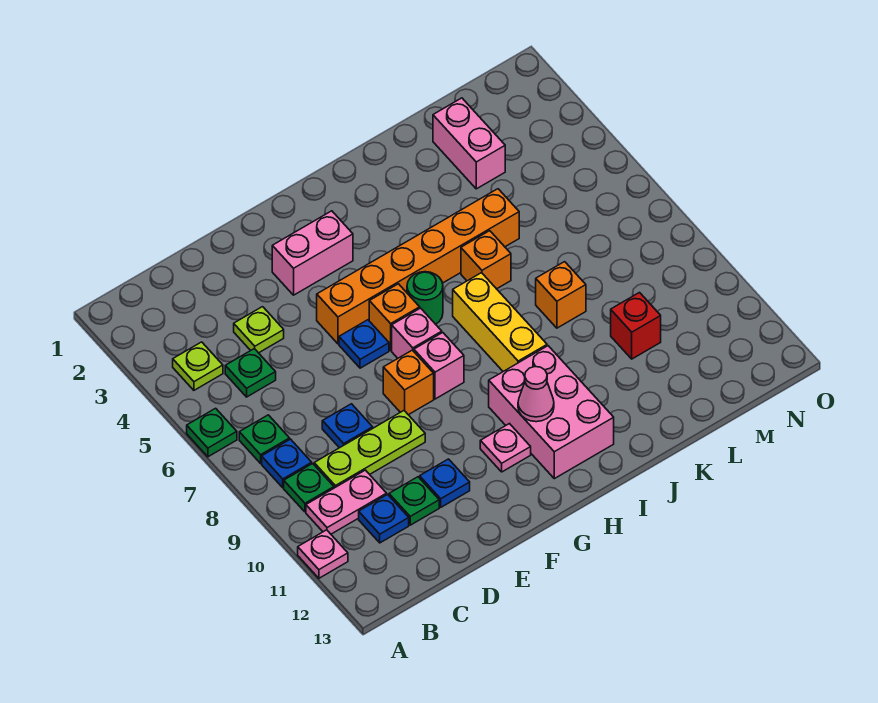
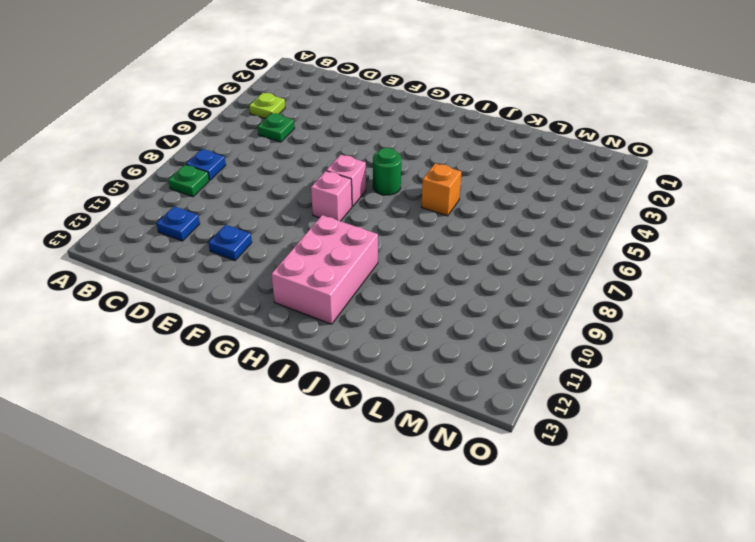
none -> green 1x1 plate [187,408,237,457]
none -> pink 1x1 plate [298,530,348,578]
none -> green 1x1 plate [239,415,290,463]
none -> pink 1x2 plate [306,470,387,534]

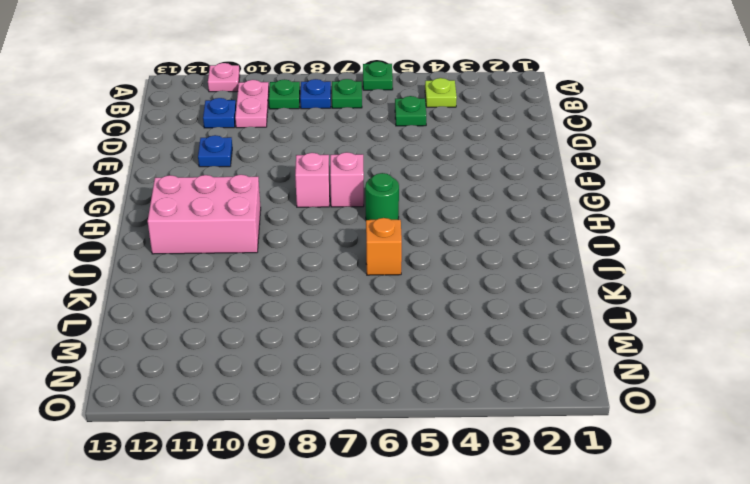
none -> lime 1x3 plate [314,411,425,488]
none -> lime 1x1 plate [234,307,284,353]
none -> blue 1x1 plate [322,404,373,448]
none -> green 1x1 plate [389,477,439,525]

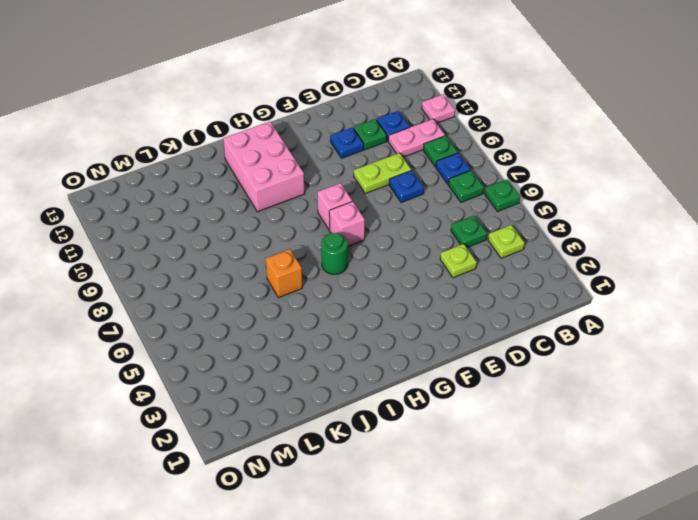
lime 1x2 plate [354,153,411,193] -> lime 1x3 plate [314,411,425,488]
none -> pink 1x2 brick [272,211,353,295]
none -> orange 1x6 brick [317,189,519,344]
none -> blue 1x1 plate [339,320,389,368]
none -> orange 1x1 brick [383,350,434,415]

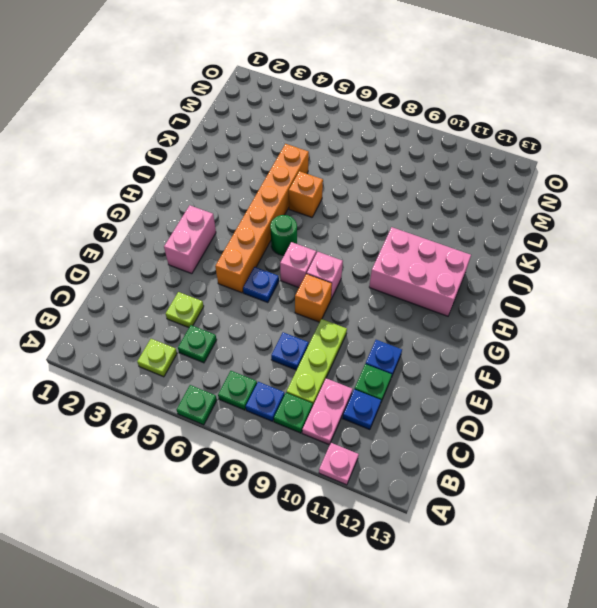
none -> orange 1x1 brick [369,284,420,350]
none -> pink 1x1 plate [480,424,531,472]
none -> yellow 1x3 brick [453,273,547,372]
none -> orange 1x1 brick [536,262,586,328]

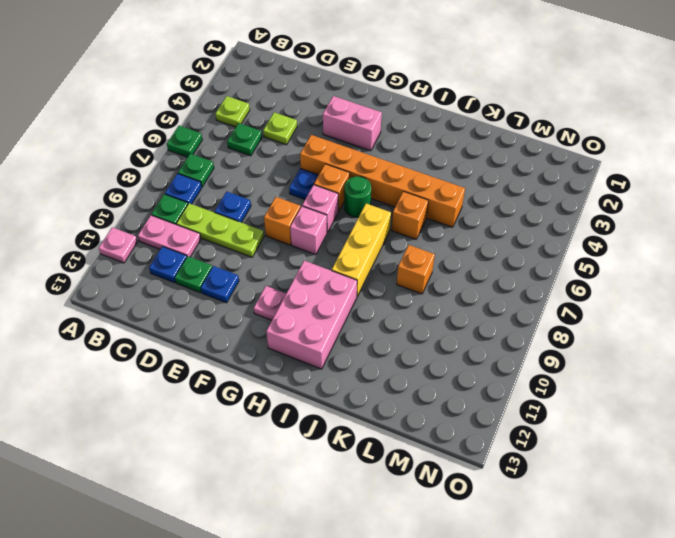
none -> pink 1x2 brick [433,98,505,189]
none -> red 1x1 brick [611,293,661,359]
none -> pink 1x1 cone [518,367,554,422]

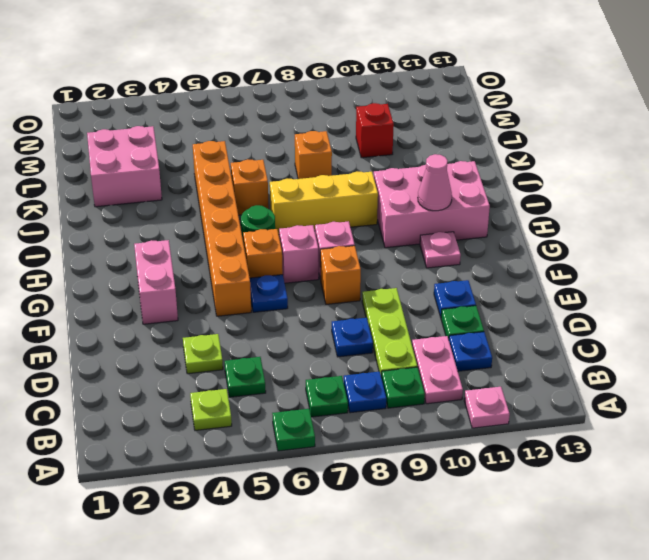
pink 2x2 brick [87,126,162,207] -> pink 1x2 brick [433,98,505,189]

